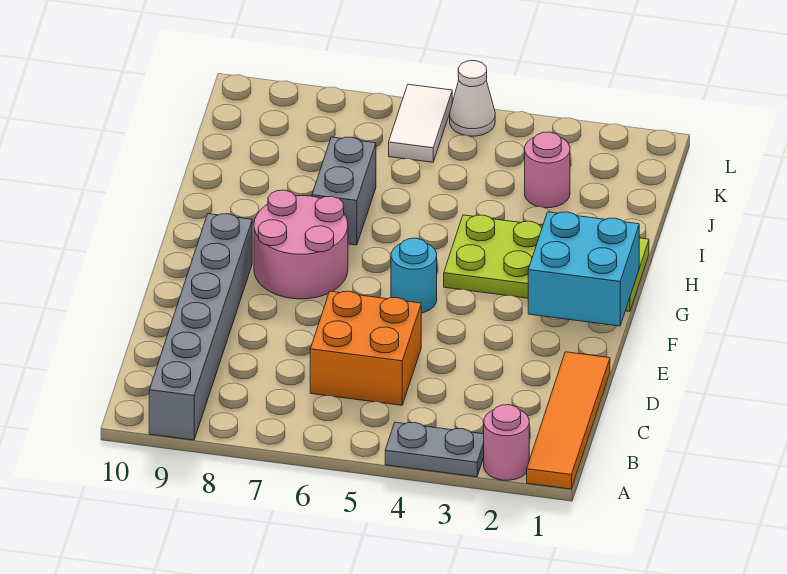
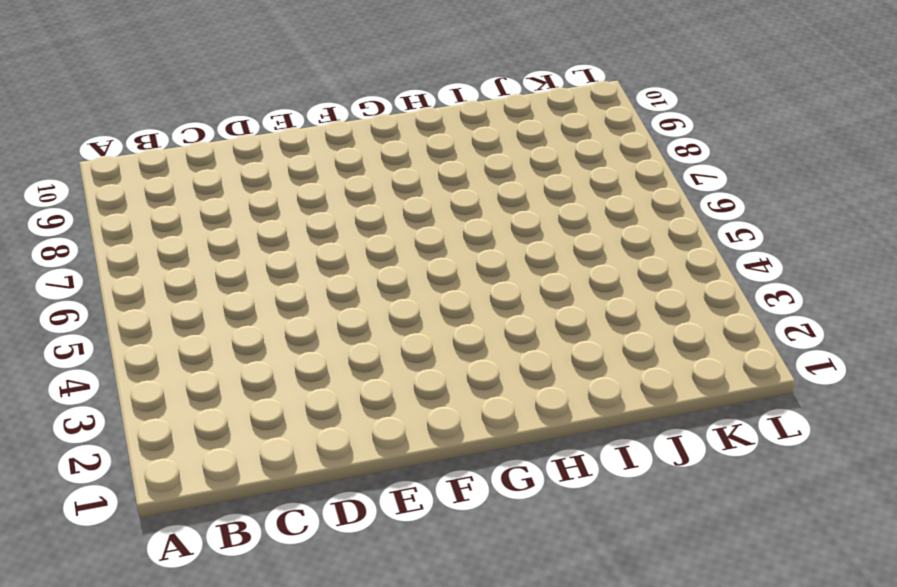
none -> orange 1x4 tile [527,352,610,489]
none -> pink 1x1 round brick [484,405,529,480]
none -> grey 1x2 plate [385,422,484,477]

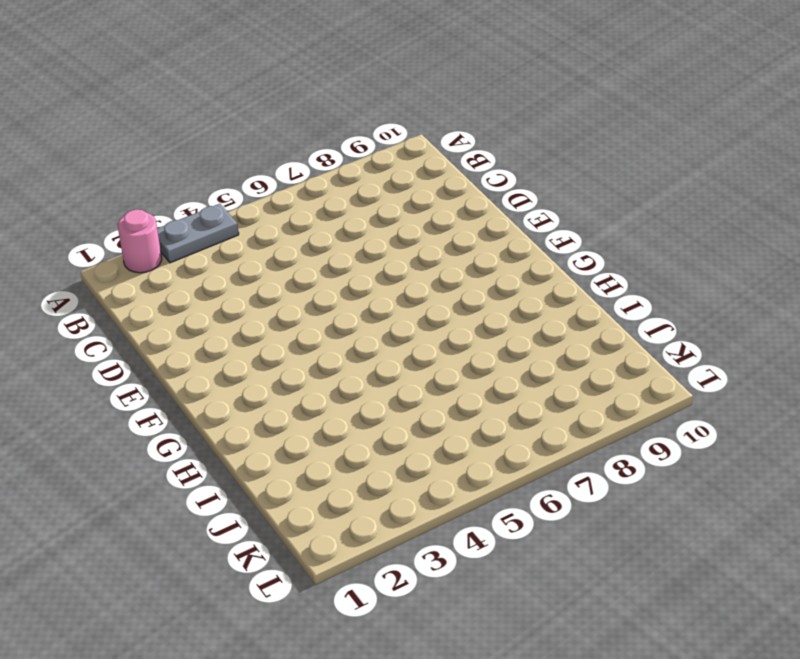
none -> orange 1x4 tile [527,352,610,489]
none -> grey 1x6 brick [149,214,252,440]
none -> orange 2x2 brick [310,291,421,405]

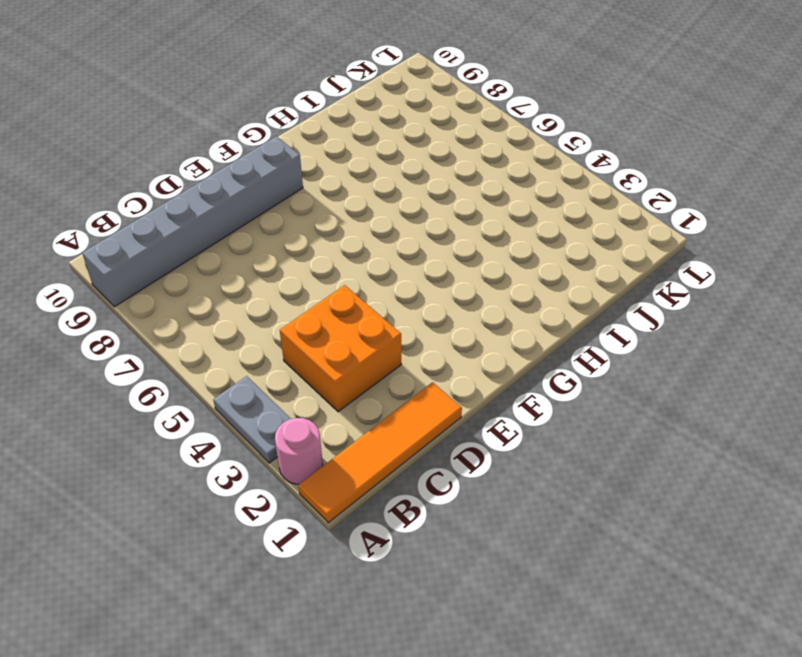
orange 2x2 brick [280,285,401,412] -> orange 2x2 brick moved to [310,291,421,405]
none -> cyan 1x1 round brick [391,238,437,313]
none -> pink 2x2 round brick [254,190,348,299]
none -> lime 2x4 plate [444,215,649,311]

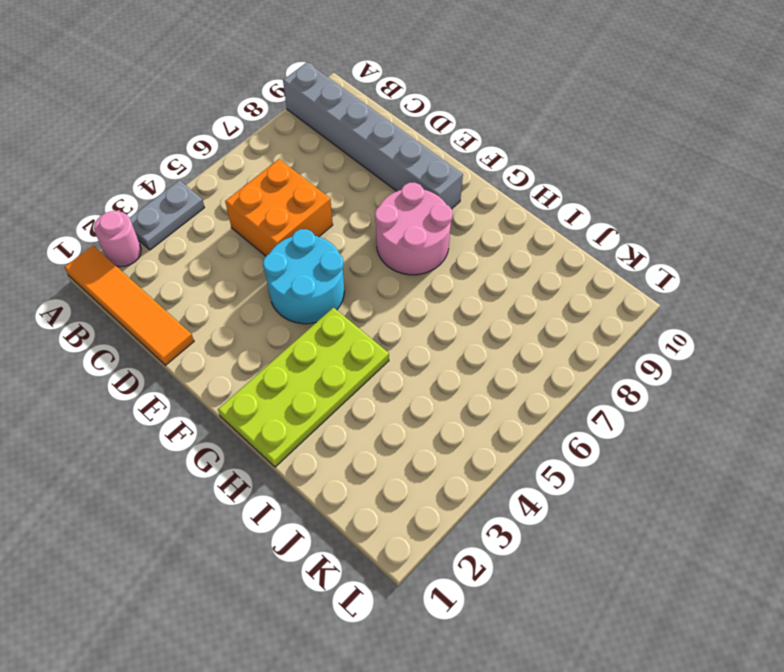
cyan 2x2 round brick [263,229,344,324] -> cyan 1x1 round brick [391,238,437,313]
none -> grey 1x2 brick [312,137,376,245]
none -> pink 1x1 round brick [525,132,570,208]
none -> white 1x2 tile [389,84,452,162]

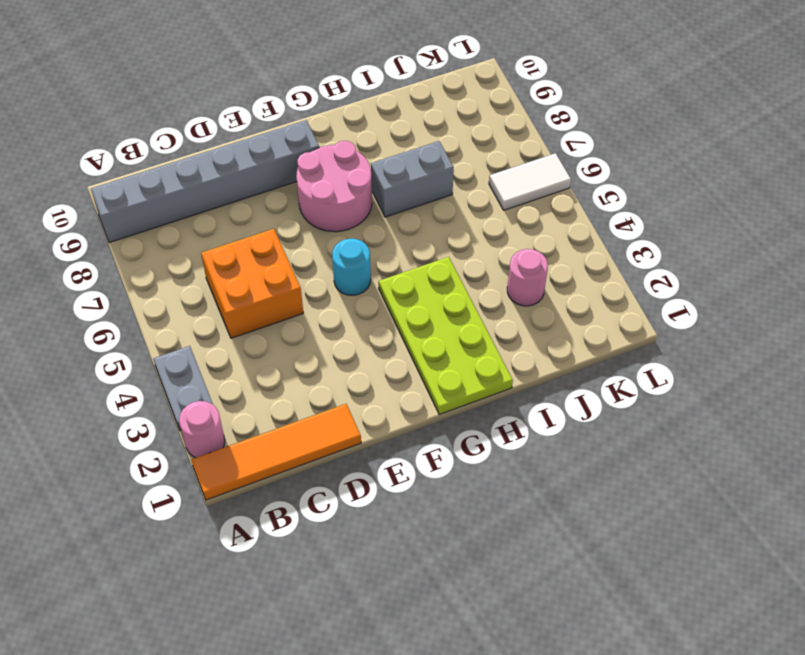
none -> white 1x1 cone [450,61,495,136]
none -> cyan 2x2 brick [528,212,639,326]

